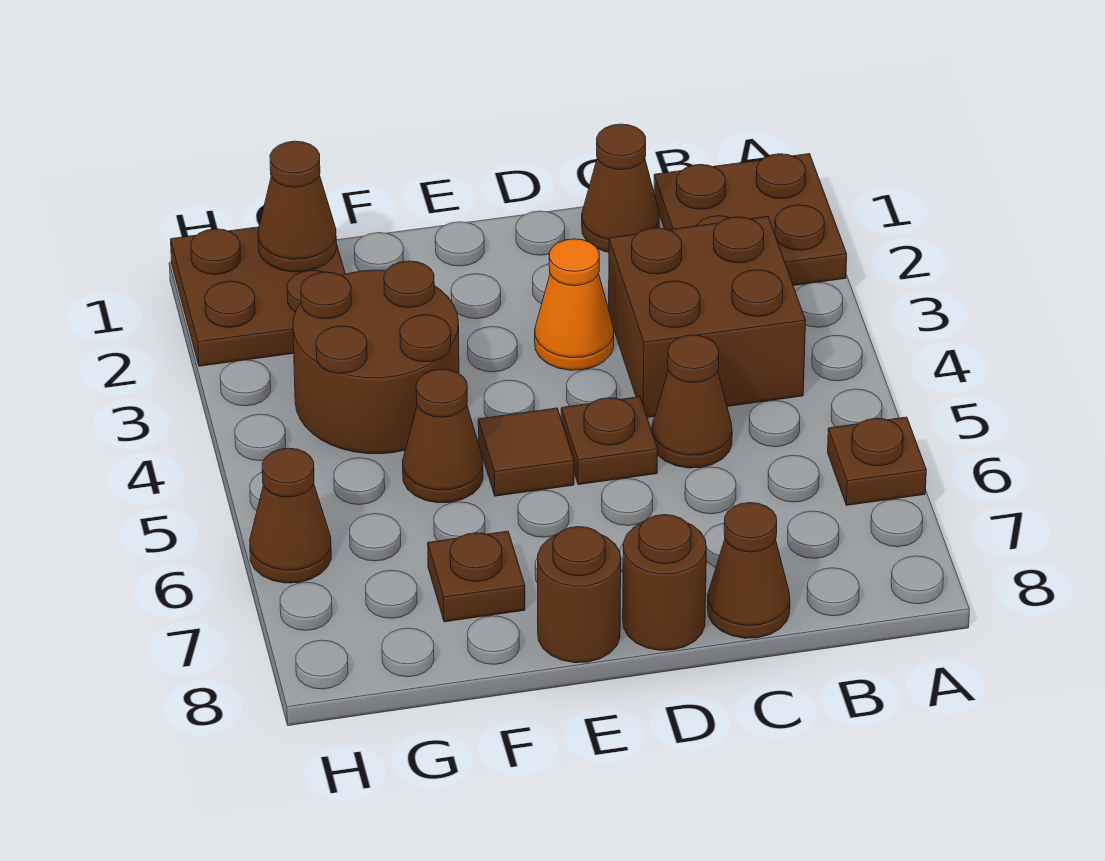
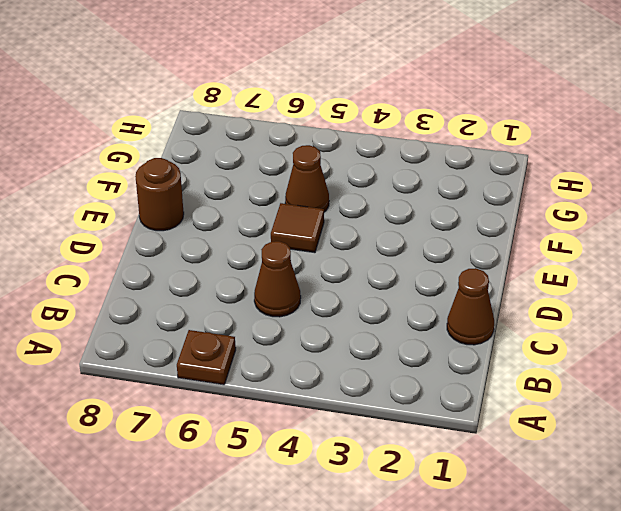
none -> brown 2x2 plate [654,154,847,286]
none -> brown 2x2 brick [609,217,806,418]
none -> brown 1x1 cone [707,503,790,638]

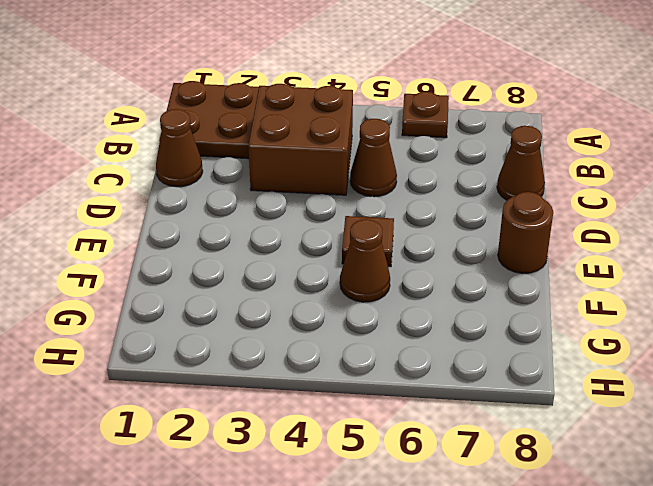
none -> orange 1x1 cone [535,239,614,370]
none -> brown 1x1 plate [561,397,658,485]
none -> brown 1x1 round brick [623,515,706,650]

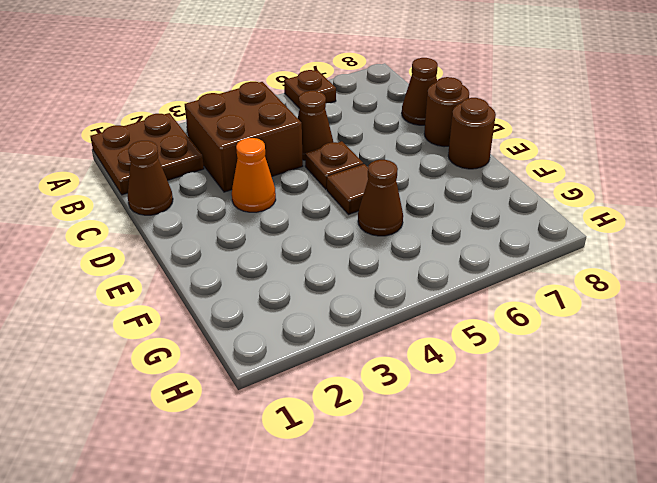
none -> brown 2x2 round brick [293,261,459,454]
none -> brown 1x1 plate [428,531,525,622]
none -> brown 2x2 plate [171,227,345,366]

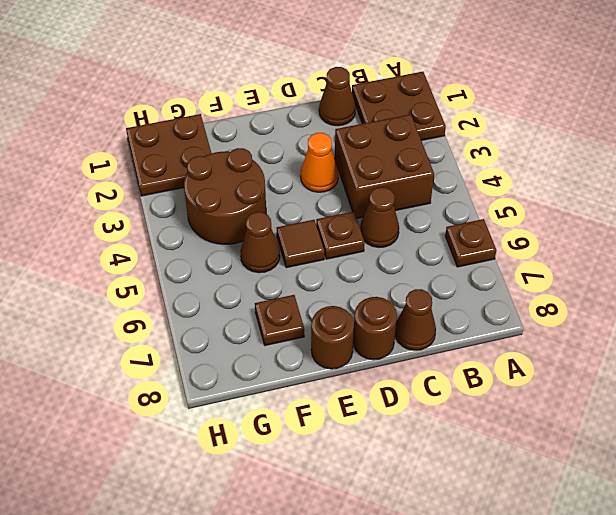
none -> brown 1x1 cone [250,448,331,583]
none -> brown 1x1 cone [258,141,336,272]

